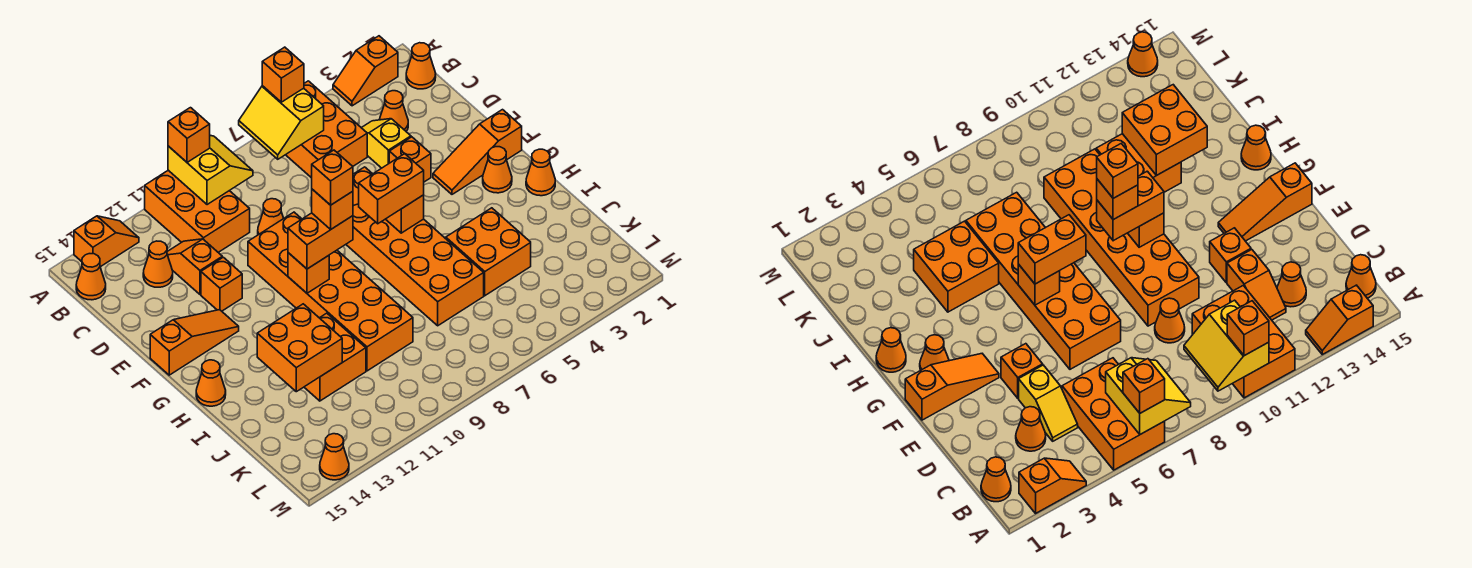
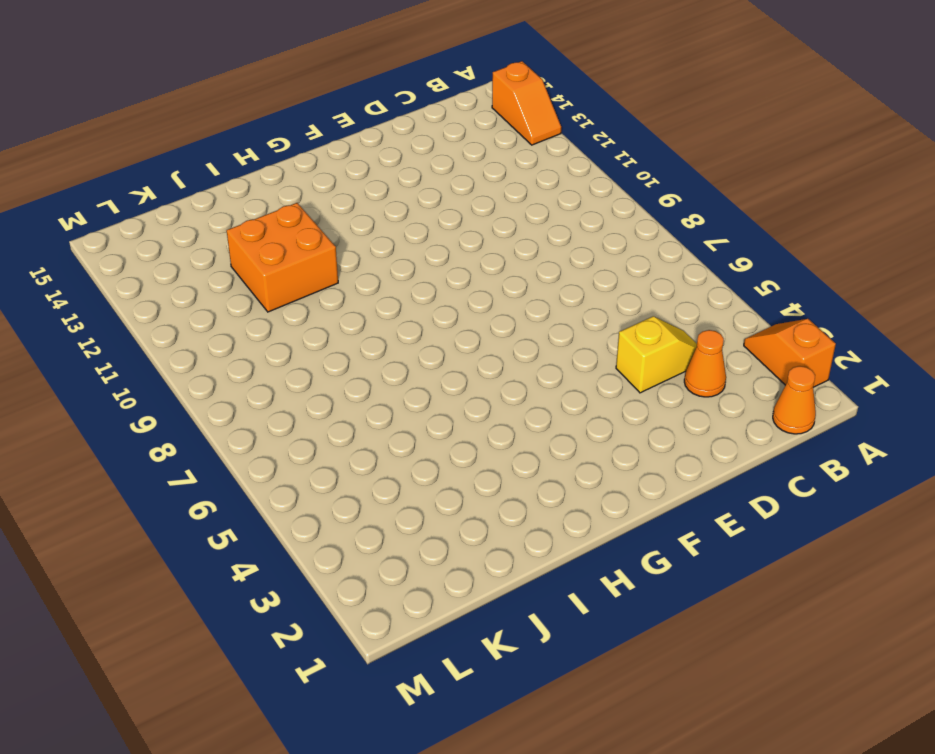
none -> orange 2x3 brick [286,81,367,178]
none -> orange 2x3 brick [145,170,250,253]
none -> orange 1x1 cone [76,254,106,300]
none -> orange 1x2 slope [167,239,222,294]

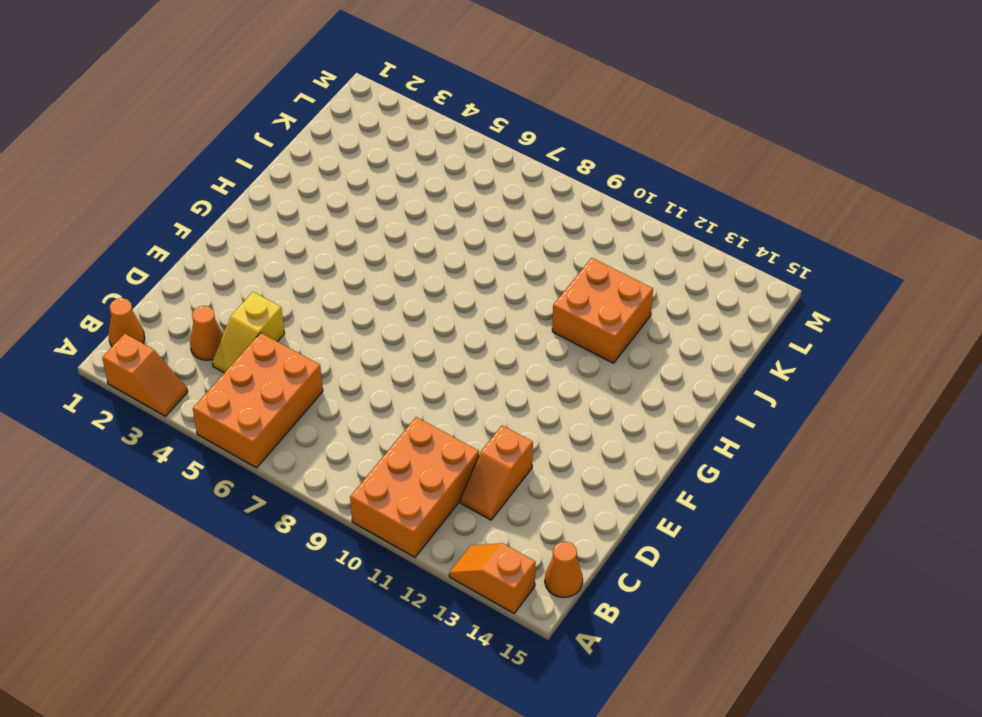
none -> orange 1x1 cone [143,241,173,287]
none -> orange 1x1 cone [258,199,284,235]
none -> orange 1x1 brick [389,137,431,182]
none -> orange 2x6 brick [346,167,484,326]

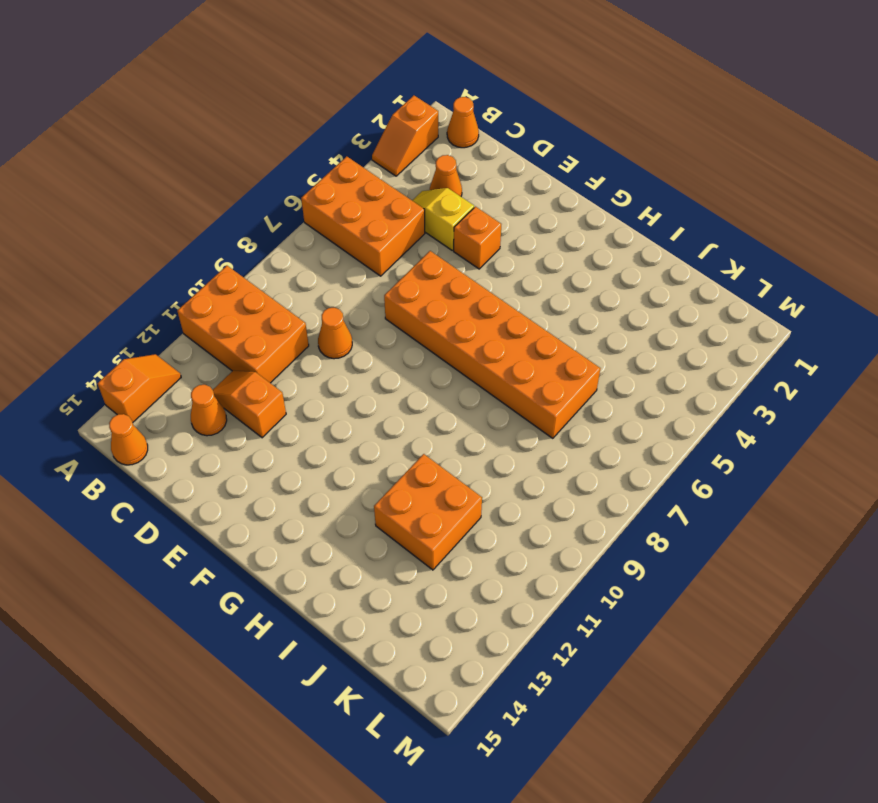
none -> orange 2x6 brick [248,212,413,371]
none -> orange 1x1 brick [201,257,242,311]
none -> orange 1x3 slope [433,110,522,194]
none -> orange 1x3 slope [150,310,239,375]

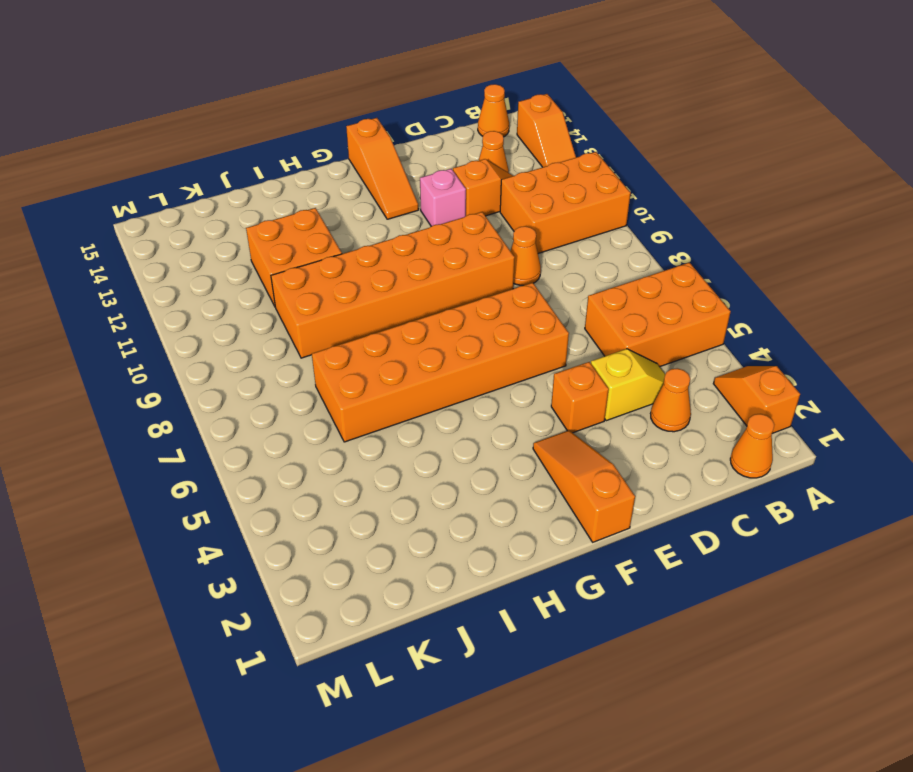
pink 1x1 brick [420,169,466,226] -> orange 1x1 brick [201,257,242,311]
none -> orange 1x1 cone [483,147,512,193]
none -> orange 1x1 cone [526,149,555,196]
none -> orange 1x1 cone [196,360,226,406]
none -> orange 2x2 brick [446,208,531,296]

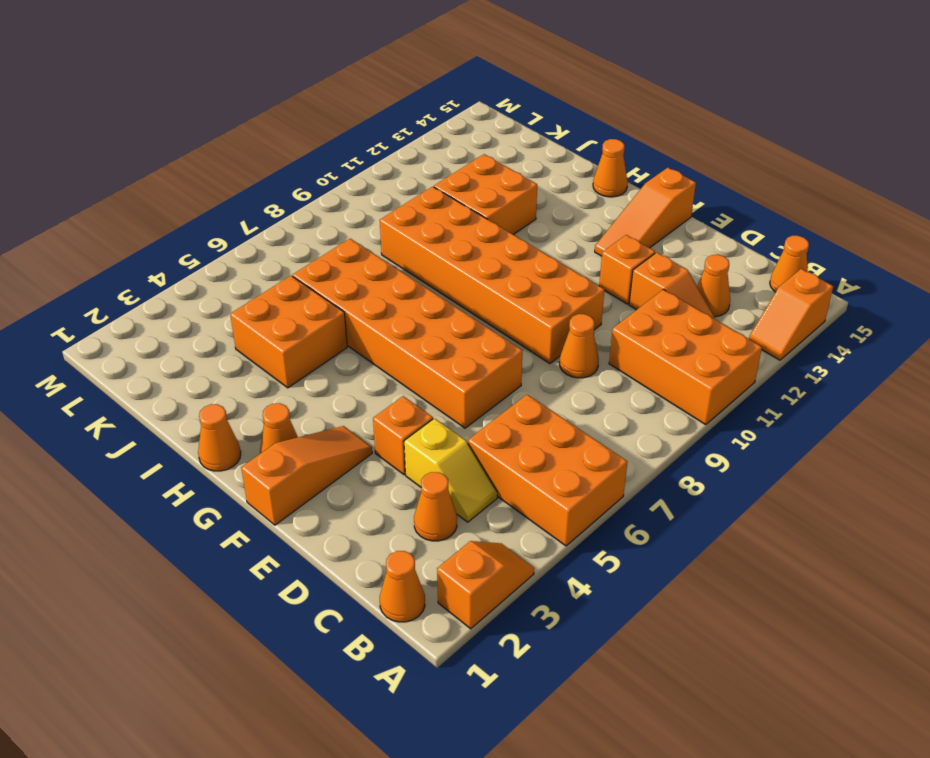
none -> orange 1x1 cone [320,434,349,480]
none -> yellow 2x2 slope [239,86,324,159]
none -> yellow 2x2 slope [168,135,253,205]
none -> orange 1x1 brick [386,195,424,233]

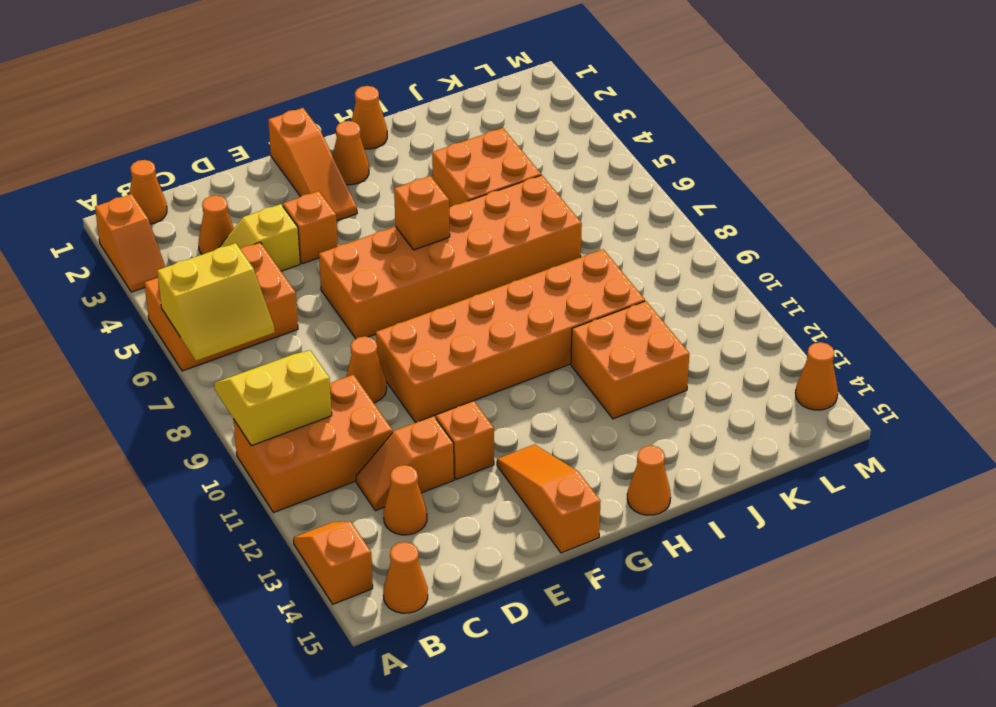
none -> orange 1x1 brick [288,253,329,293]
none -> orange 2x2 brick [257,304,342,392]
none -> orange 1x1 brick [262,47,304,102]
none -> orange 1x1 brick [168,108,210,162]

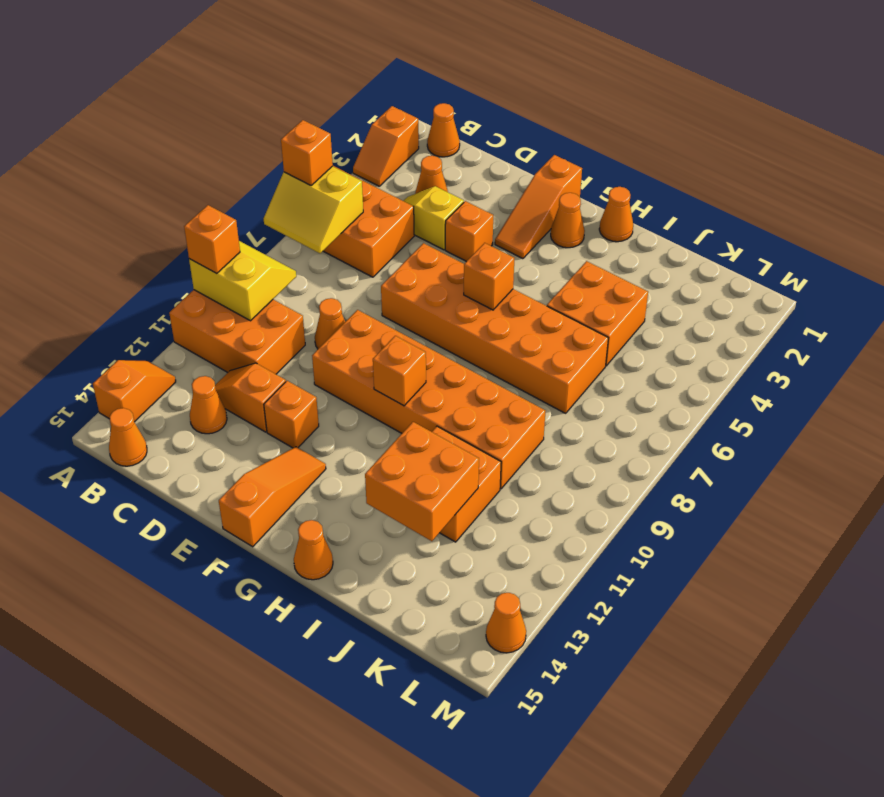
none -> orange 1x2 brick [359,154,424,224]
none -> orange 1x2 brick [288,213,353,269]
none -> orange 1x1 brick [312,189,353,230]
none -> orange 1x1 brick [312,150,353,205]

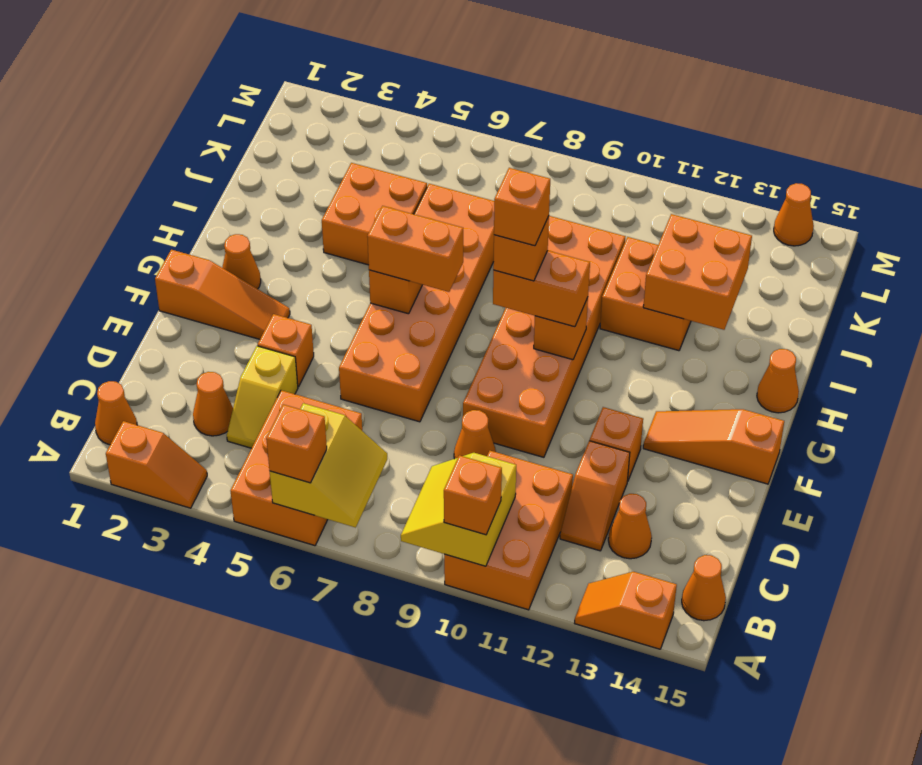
none -> orange 1x1 cone [526,149,555,196]

